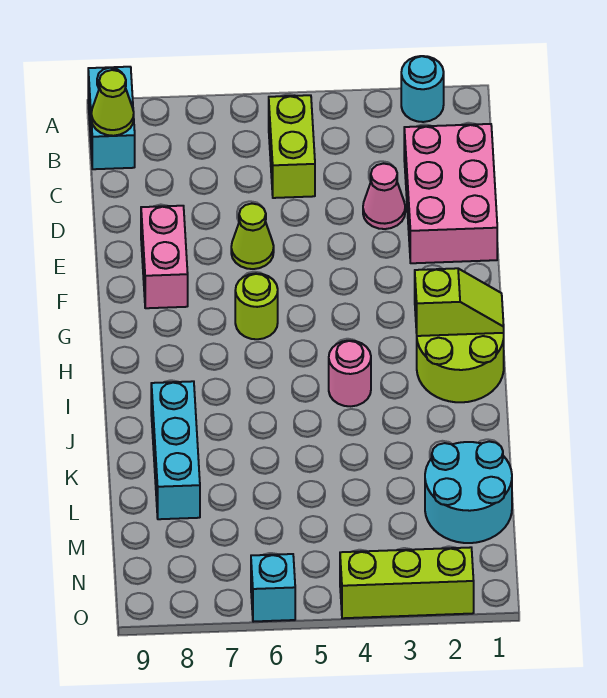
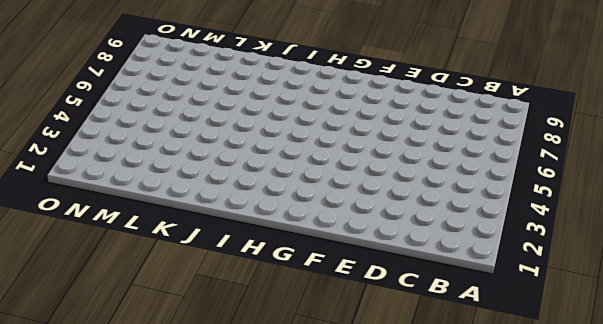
none -> cyan 1x1 round brick [401,56,444,122]
none -> cyan 1x2 brick [88,67,135,169]
none -> lime 1x2 brick [269,95,315,198]

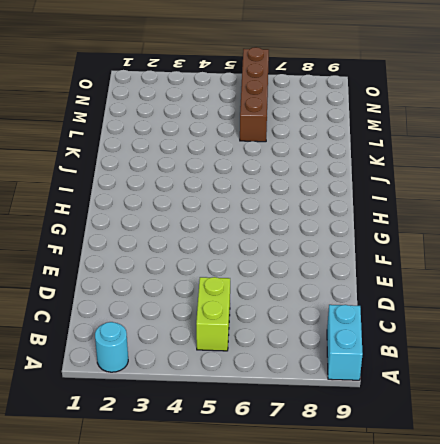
brown 1x4 brick [240,47,269,142] -> cyan 1x1 brick [251,554,295,622]
none -> pink 2x3 brick [404,124,497,263]
none -> pink 1x1 cone [363,164,405,229]
none -> lime 1x1 cone [231,204,274,269]

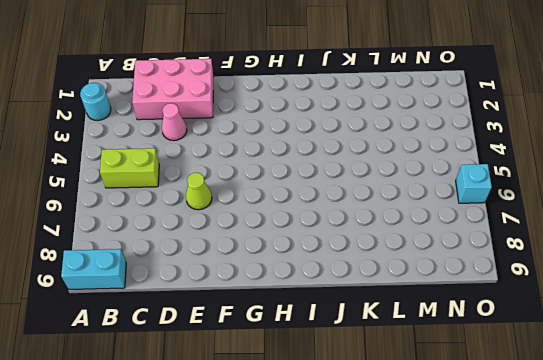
none -> pink 1x2 brick [141,206,188,308]
none -> lime 1x1 round brick [235,273,278,339]
none -> lime 2x2 round brick [417,333,504,402]

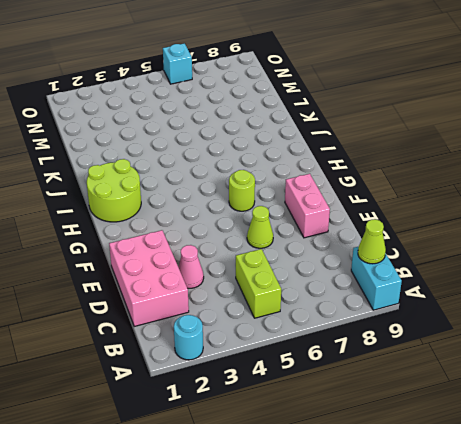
none -> pink 1x1 round brick [329,341,371,406]
none -> cyan 1x3 brick [151,381,200,519]
none -> cyan 2x2 round brick [425,442,512,543]

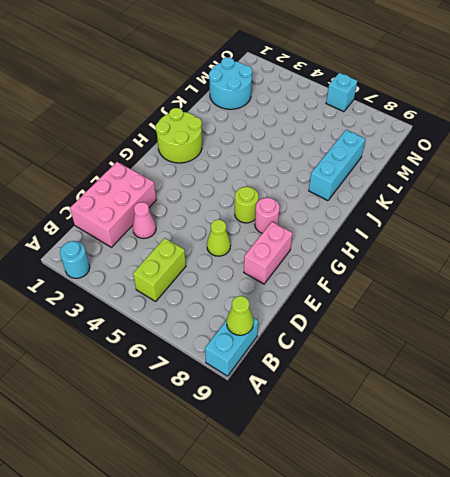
pink 1x1 round brick [255,198,280,233] -> pink 1x1 round brick moved to [329,341,371,406]
none -> lime 1x3 brick [340,547,474,618]
none -> lime 1x2 slope [415,268,504,336]

